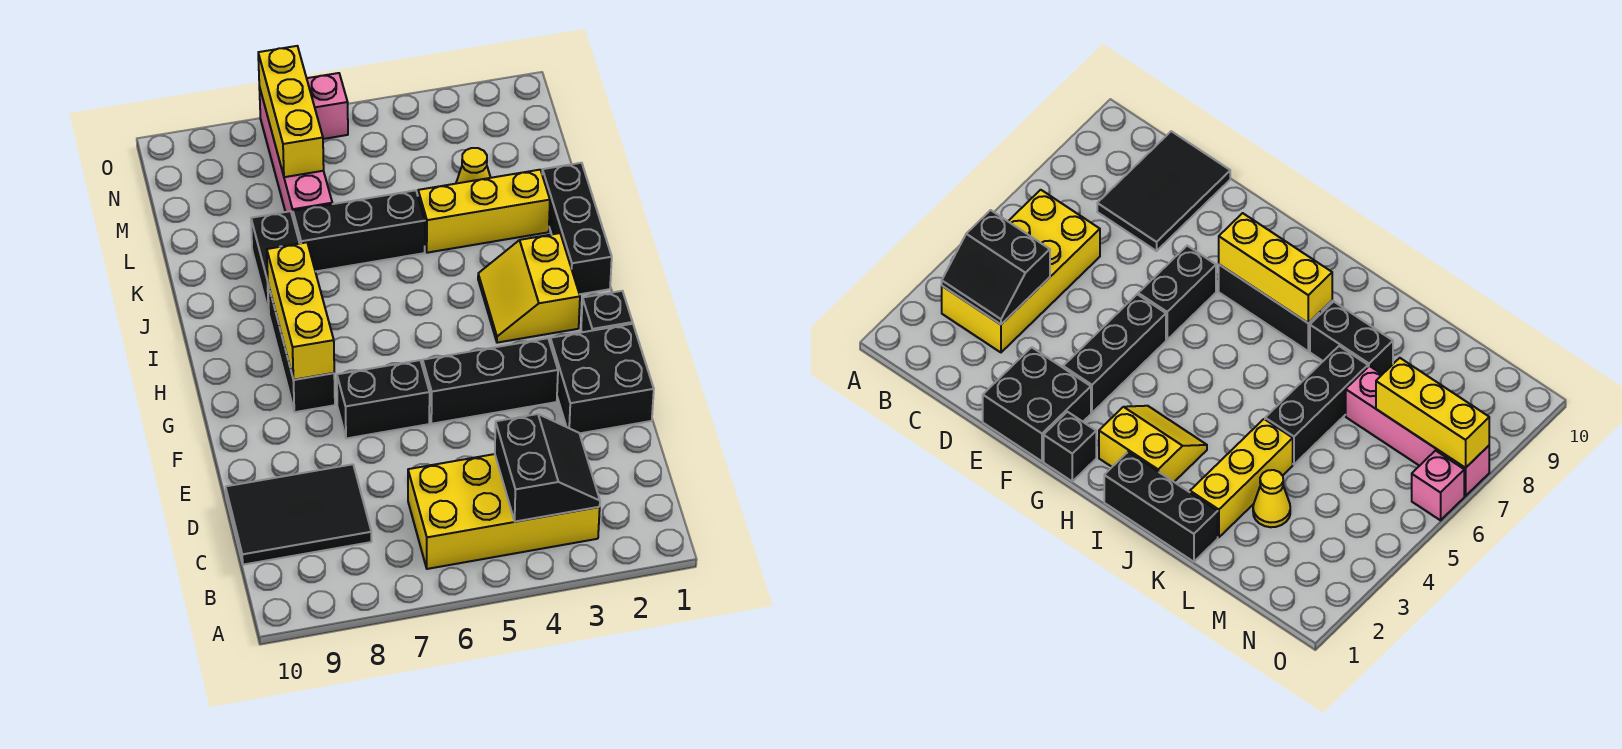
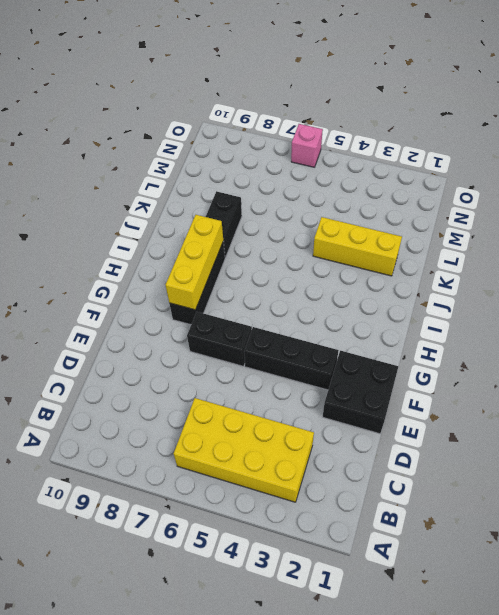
none -> black 2x3 tile [226,464,372,565]
none -> black 1x1 brick [581,291,633,332]
none -> yellow 2x2 slope [478,233,580,343]

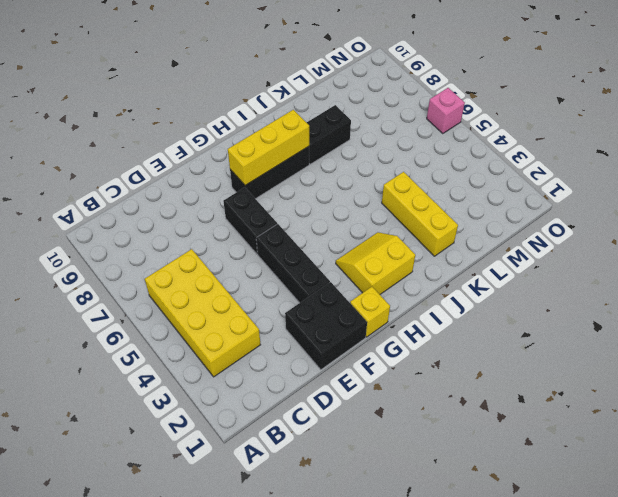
yellow 1x1 brick [350,287,390,337] -> black 1x1 brick [581,291,633,332]
none -> black 2x3 tile [226,464,372,565]
none -> black 1x3 brick [542,163,612,294]
none -> black 1x3 brick [293,190,425,272]

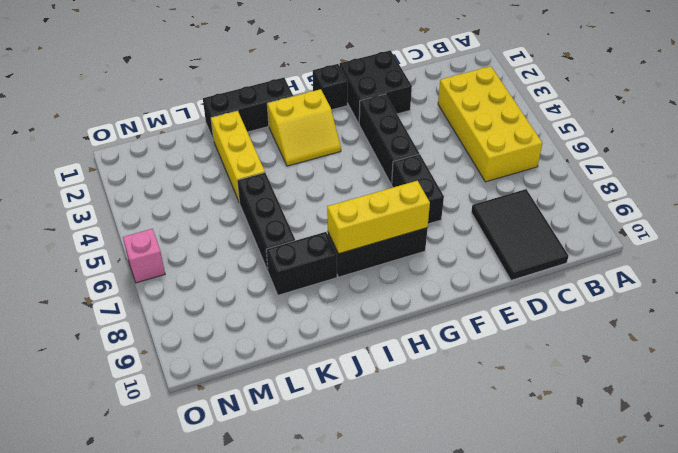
none -> yellow 1x1 cone [456,148,491,184]
none -> pink 1x4 brick [259,87,332,217]
none -> black 2x2 slope [495,414,600,522]

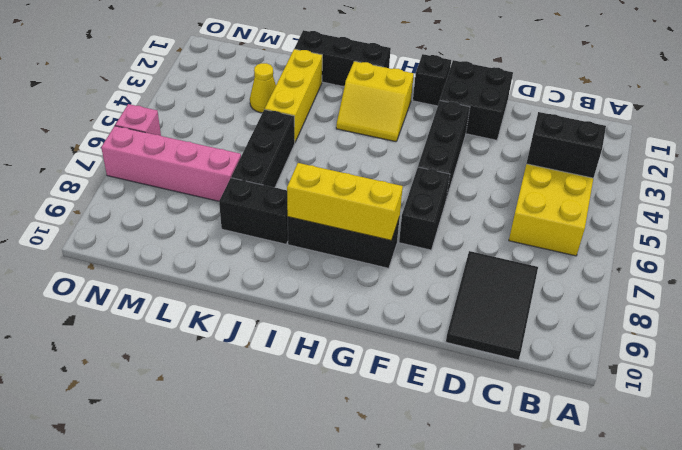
none -> yellow 1x3 brick [258,46,324,177]

